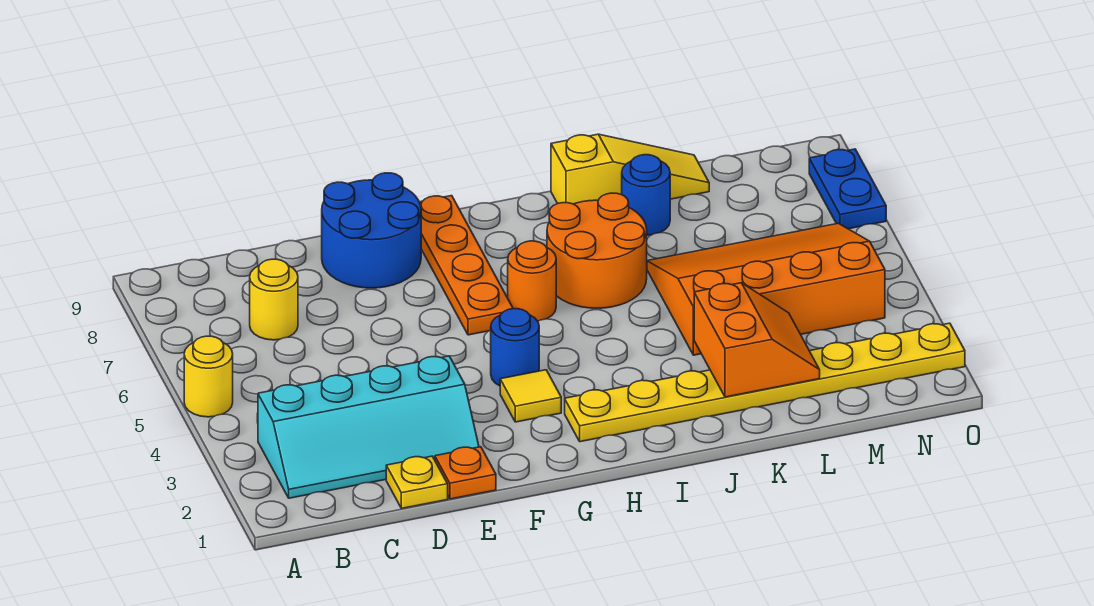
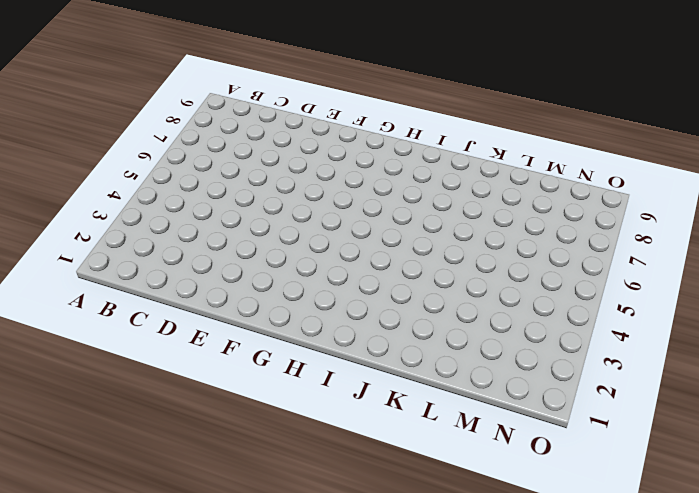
none -> yellow 1x1 round brick [184,336,233,417]
none -> cyan 2x4 slope [258,356,479,498]
none -> yellow 1x1 round brick [250,259,298,340]

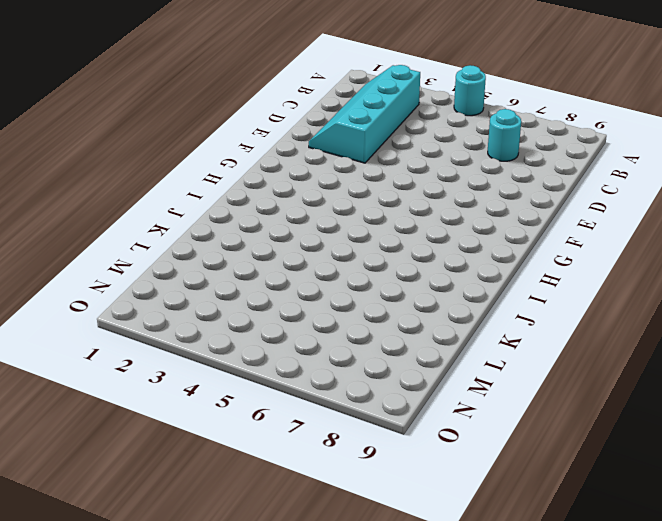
cyan 1x1 round brick [454,65,486,116] -> yellow 1x1 round brick [184,336,233,417]
cyan 1x1 round brick [488,109,521,161] -> yellow 1x1 round brick [250,259,298,340]
none -> yellow 1x1 plate [386,456,448,509]
none -> orange 1x1 plate [435,447,496,499]
none -> blue 2x2 round brick [322,173,421,288]

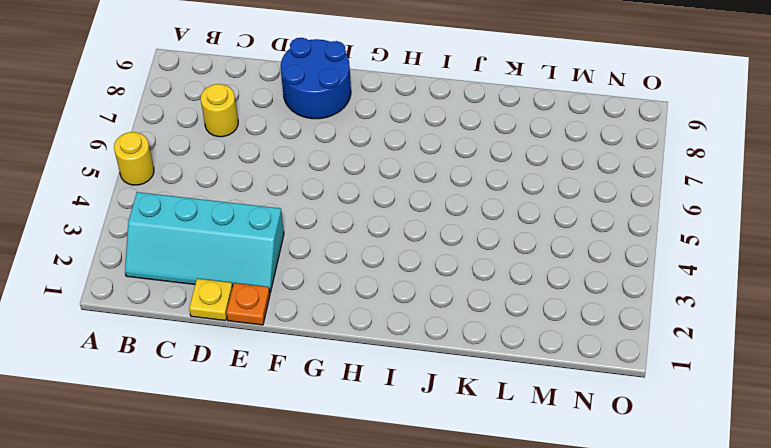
none -> yellow 1x1 tile [500,370,561,422]
none -> blue 1x1 round brick [491,309,539,386]
none -> orange 1x4 plate [420,196,513,335]

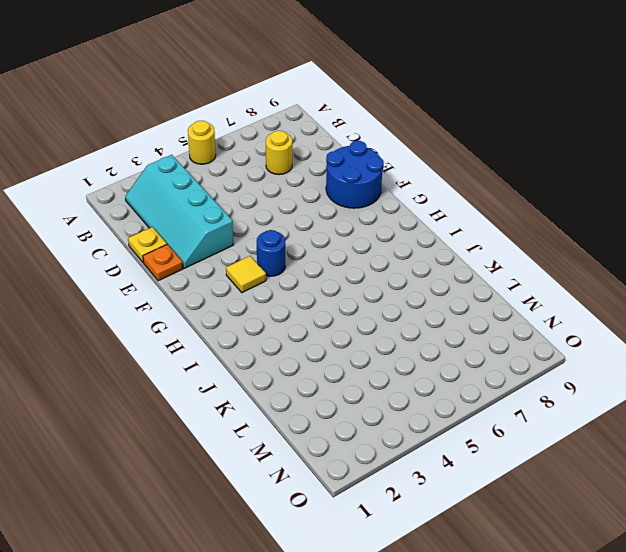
none -> orange 1x4 plate [420,196,513,335]
none -> yellow 1x8 plate [565,323,965,442]
none -> orange 1x1 round brick [508,241,556,321]

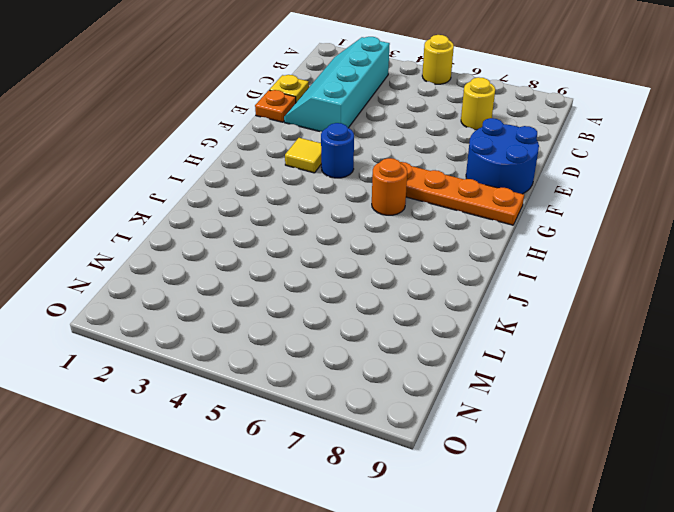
none -> yellow 1x8 plate [565,323,965,442]
none -> orange 2x2 round brick [547,193,647,308]
none -> yellow 1x3 slope [551,134,709,204]

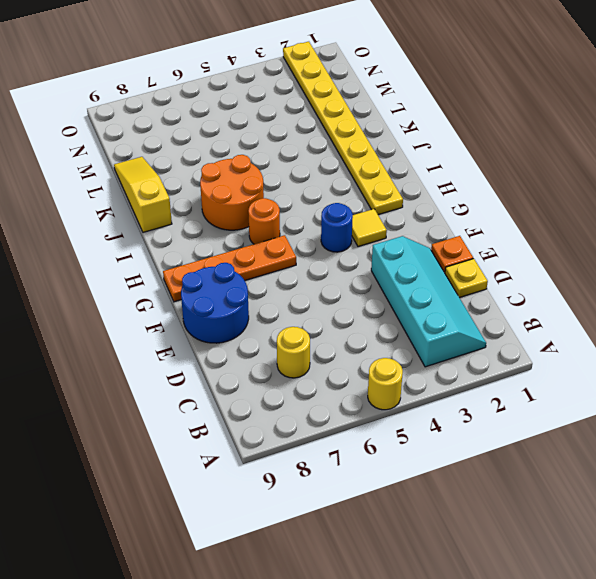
none -> orange 3x4 slope [647,223,885,355]
none -> blue 1x1 round brick [622,155,670,235]
none -> blue 1x2 plate [809,149,886,229]

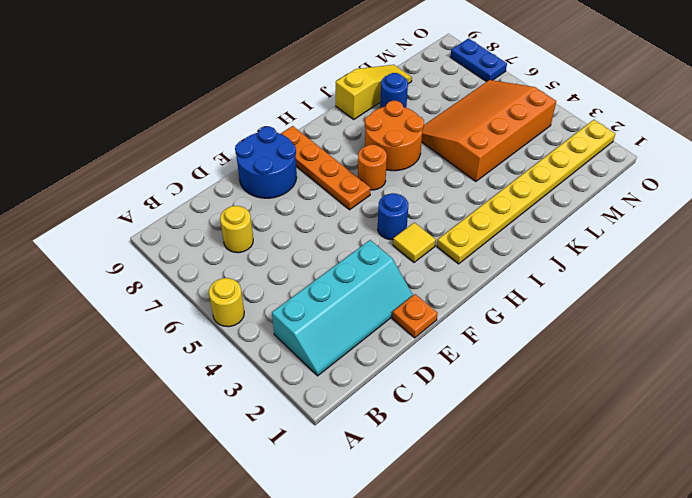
none -> yellow 1x1 plate [386,456,448,509]
none -> orange 2x2 slope [694,283,820,397]

